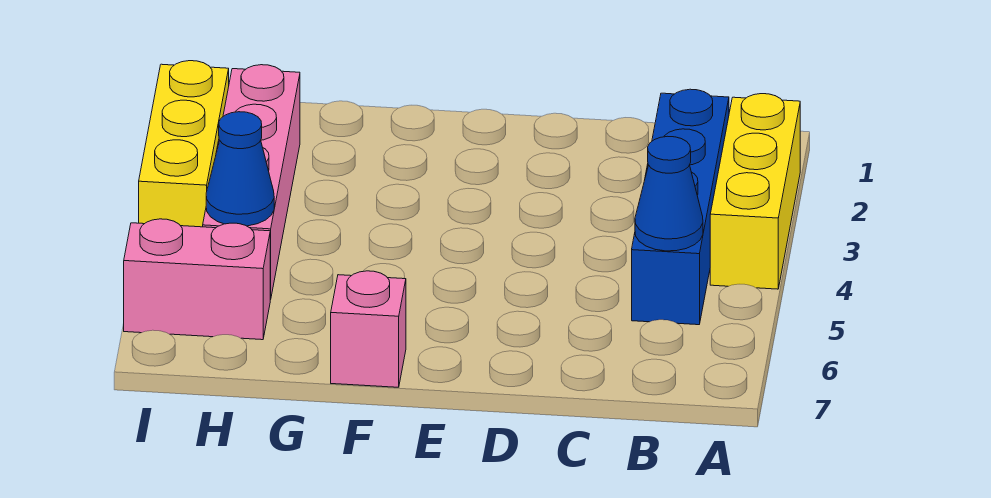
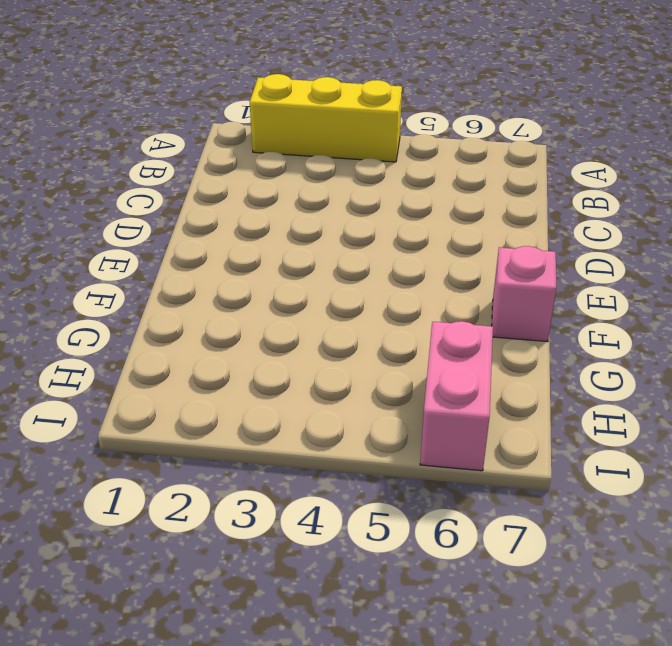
none -> blue 1x4 brick [632,89,729,325]
none -> pink 1x4 brick [203,65,300,300]

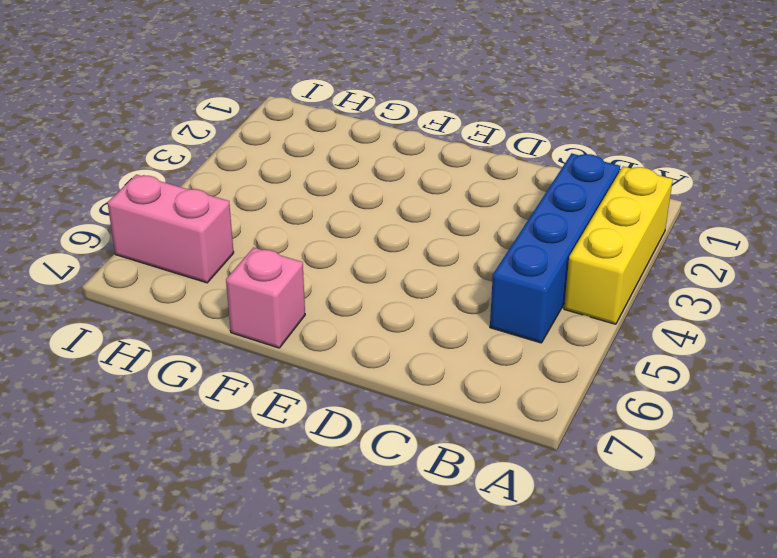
none -> pink 1x4 brick [203,65,300,300]
none -> yellow 1x3 brick [139,61,229,227]

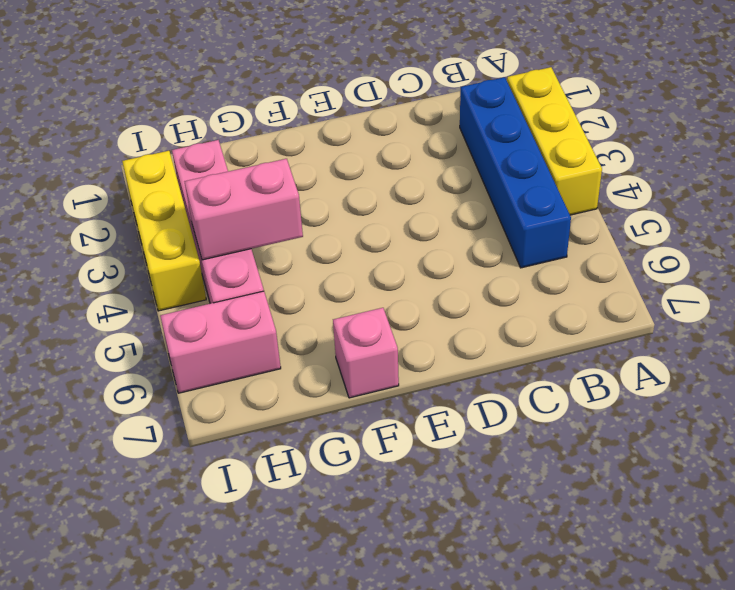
pink 1x2 brick [184,159,303,260] -> none
none -> blue 1x1 cone [635,136,703,251]
none -> blue 1x1 cone [206,112,274,226]

